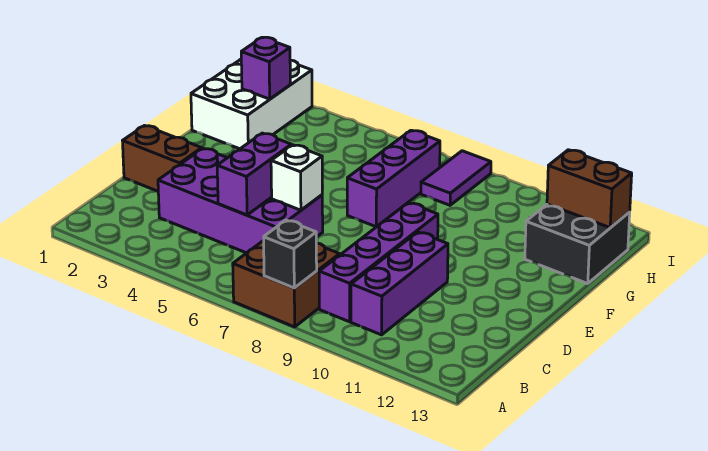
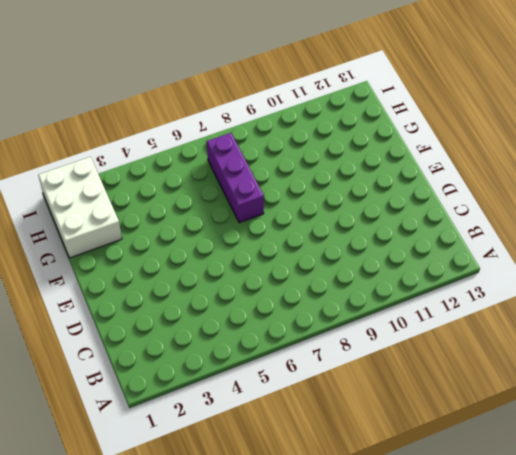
none -> brown 2x2 brick [233,240,340,327]
none -> purple 1x4 brick [319,203,438,322]
none -> purple 1x3 brick [351,232,448,335]

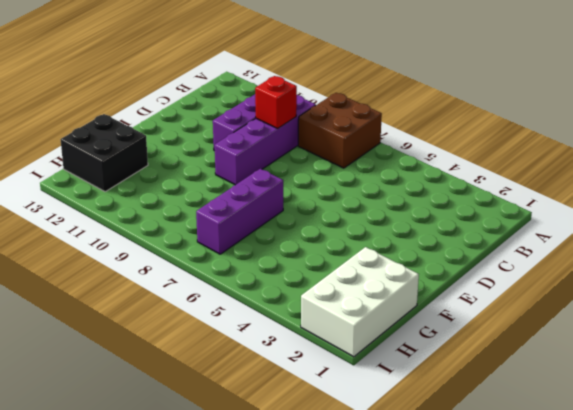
red 1x1 brick [255,76,297,128] -> none
none -> purple 2x4 brick [158,148,323,253]
none -> brown 1x2 brick [123,126,202,191]
none -> purple 1x2 tile [421,151,491,205]

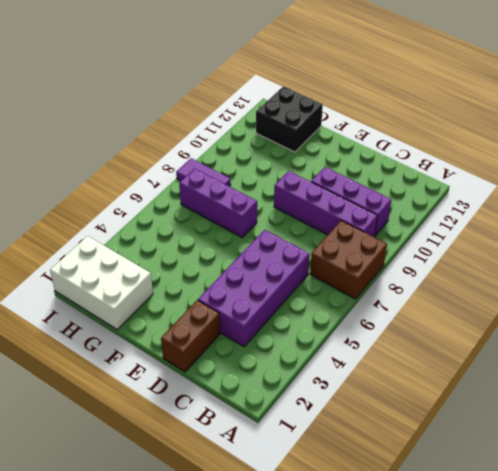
none -> black 1x1 brick [264,220,317,288]
none -> purple 1x2 brick [217,133,291,215]
none -> white 1x1 brick [271,145,322,210]

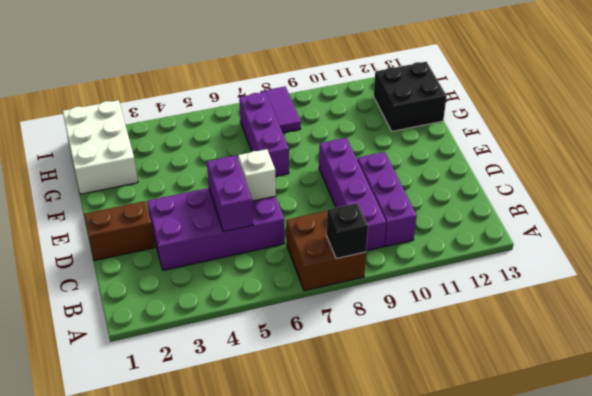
none -> purple 1x1 brick [241,37,290,99]
none -> brown 1x2 brick [547,150,632,228]

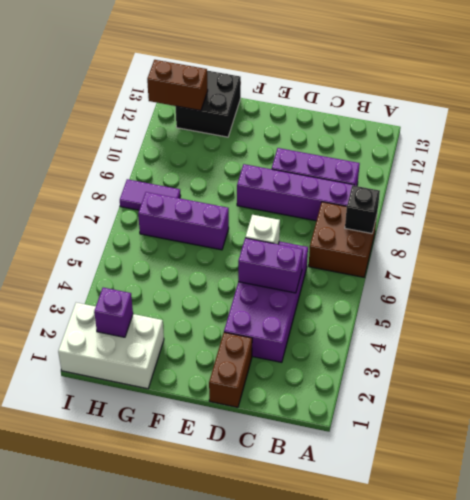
brown 1x2 brick [147,60,208,111] -> brown 1x2 brick turned to [547,150,632,228]

